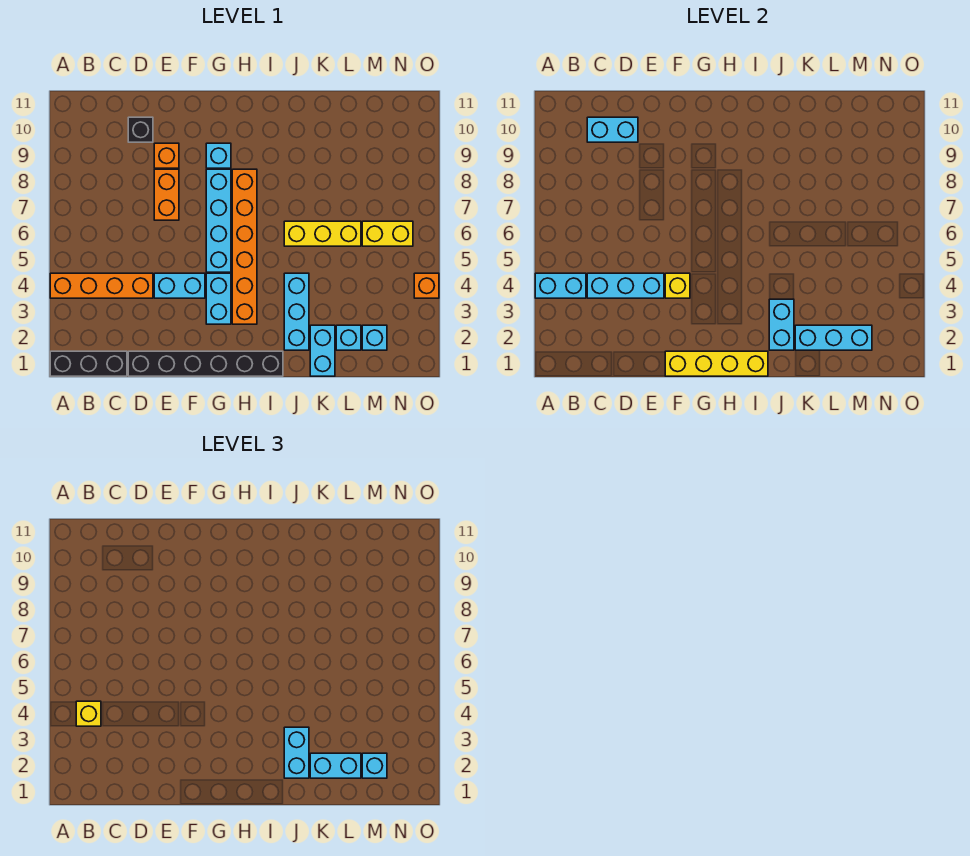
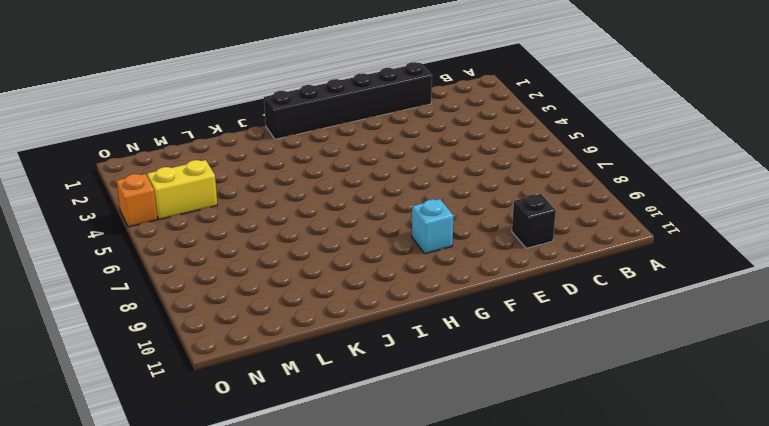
yellow 1x2 brick [147,160,217,219] -> yellow 1x2 brick moved to [362,221,413,246]
none -> black 1x3 brick [50,351,127,376]
none -> orange 1x4 brick [50,273,153,298]
none -> cyan 1x2 brick [154,273,205,298]

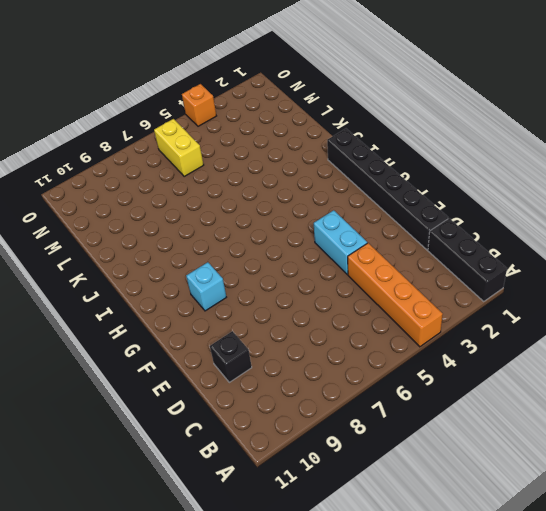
none -> orange 1x2 brick [154,169,179,220]
none -> orange 1x1 brick [154,143,179,168]
none -> cyan 1x2 brick [206,273,231,324]

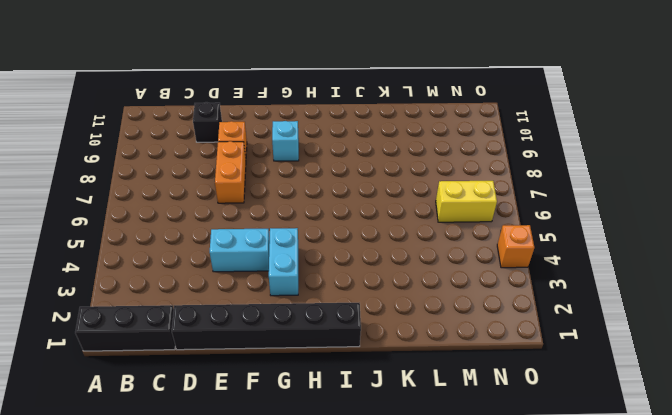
none -> orange 1x4 brick [50,273,153,298]
none -> cyan 1x4 brick [206,169,231,272]
none -> orange 1x6 brick [232,169,257,324]

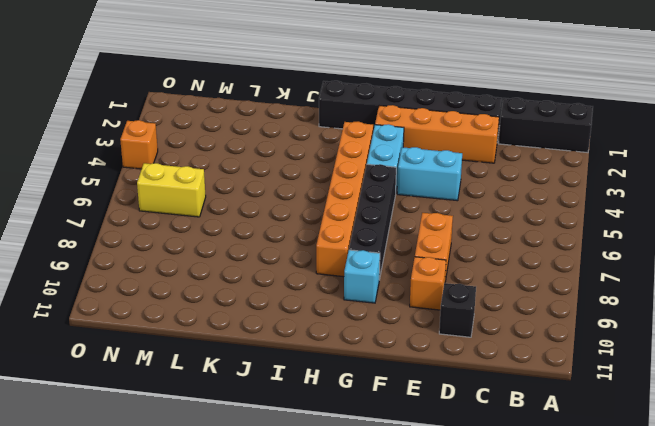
orange 1x4 brick [375,105,499,163] -> orange 1x4 brick moved to [50,273,153,298]
black 1x4 brick [349,164,396,280] -> cyan 1x4 brick [206,169,231,272]
none -> cyan 1x3 brick [284,273,309,350]
none -> yellow 1x3 brick [284,221,361,246]
none -> cyan 1x2 brick [310,325,335,376]

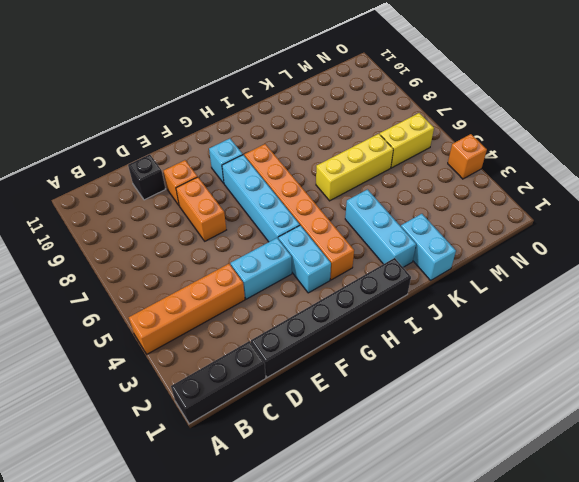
none -> cyan 1x1 brick [336,325,361,350]
none -> cyan 1x1 brick [362,325,387,350]
none -> cyan 1x2 brick [535,273,586,298]

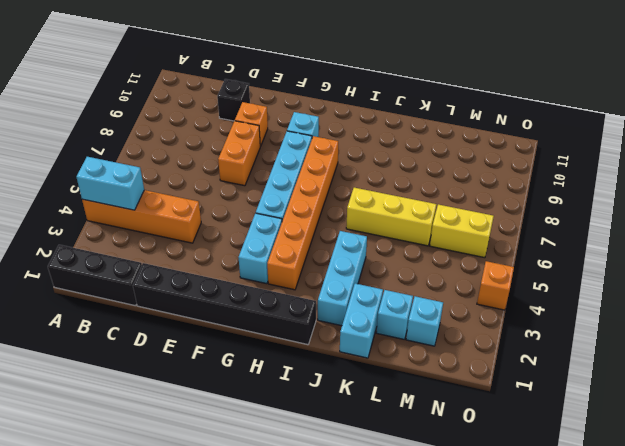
none -> cyan 1x2 brick [154,273,205,298]
none -> cyan 1x3 brick [587,273,664,298]
none -> cyan 1x2 brick [587,117,638,142]

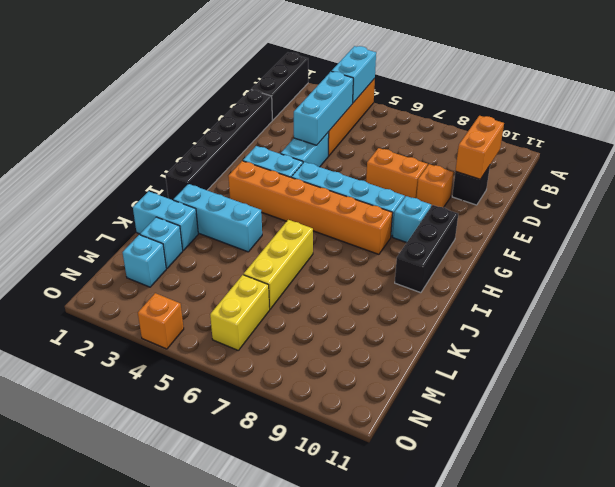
orange 1x2 brick [455,116,504,179] -> cyan 1x2 brick [587,117,638,142]
black 1x3 brick [395,205,458,293] -> none
none -> yellow 1x4 brick [665,351,768,376]
none -> yellow 1x1 brick [665,273,690,298]
none -> cyan 1x2 brick [769,299,794,350]

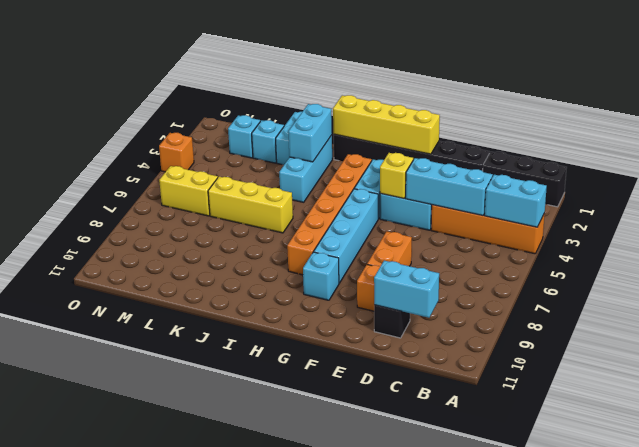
none -> cyan 1x3 brick [795,325,872,350]
none -> yellow 1x1 brick [76,701,101,726]
none -> cyan 1x2 brick [284,727,309,778]

